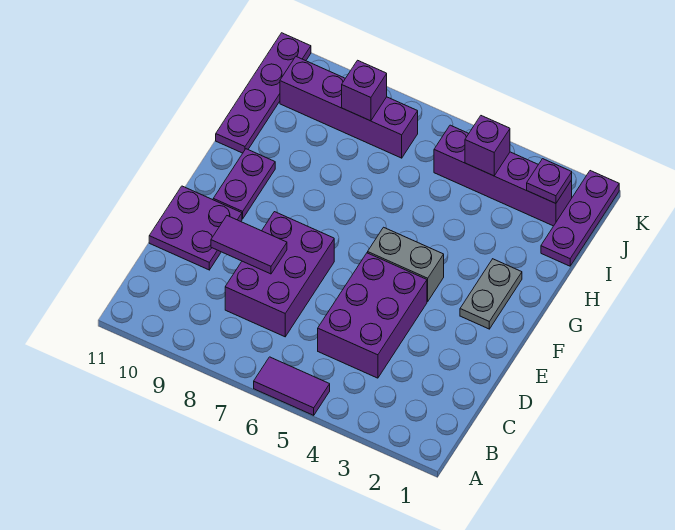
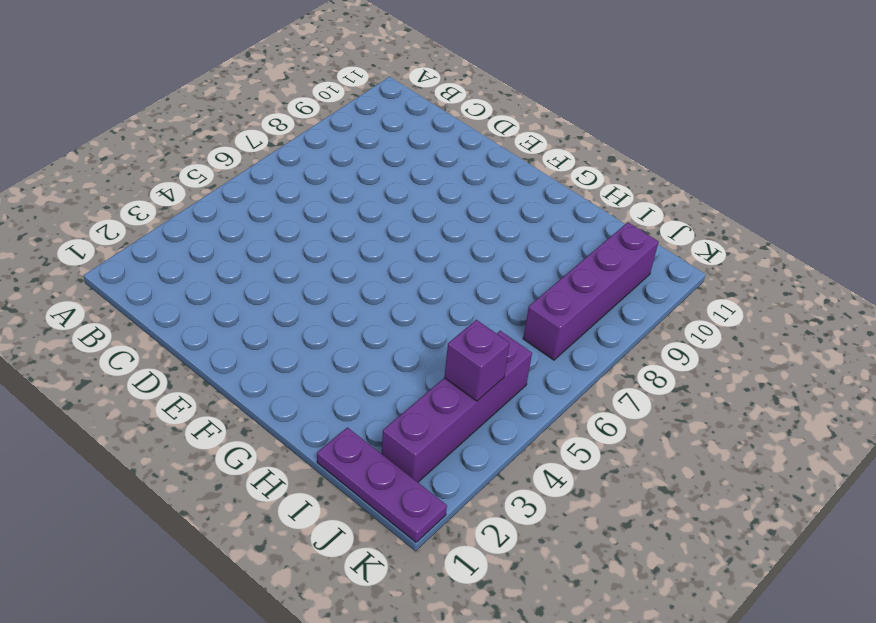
none -> purple 1x2 tile [254,357,330,415]
none -> purple 2x3 brick [318,253,427,378]
none -> purple 2x3 brick [225,212,334,337]

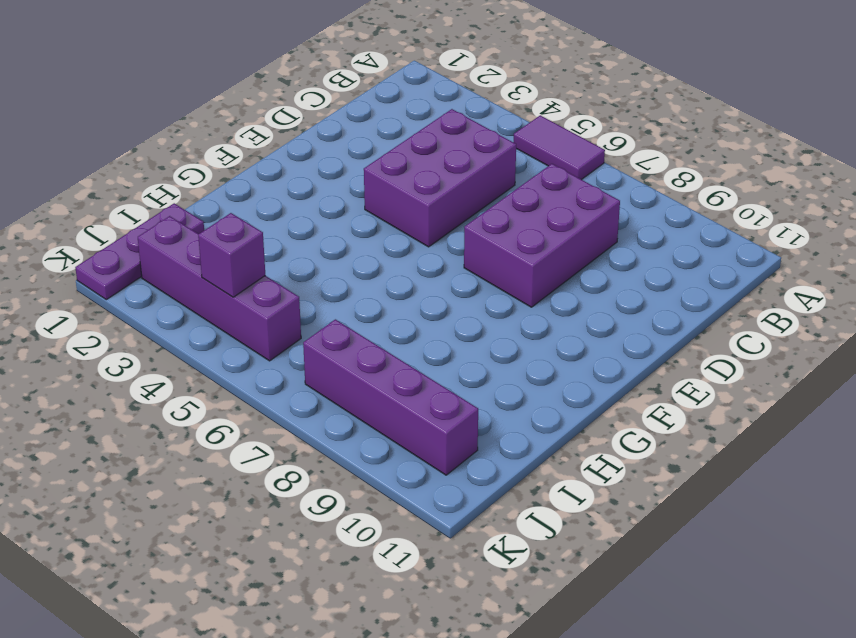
none -> purple 2x2 plate [149,186,242,270]
none -> grey 1x2 plate [460,259,522,329]
none -> grey 1x2 brick [368,227,444,301]

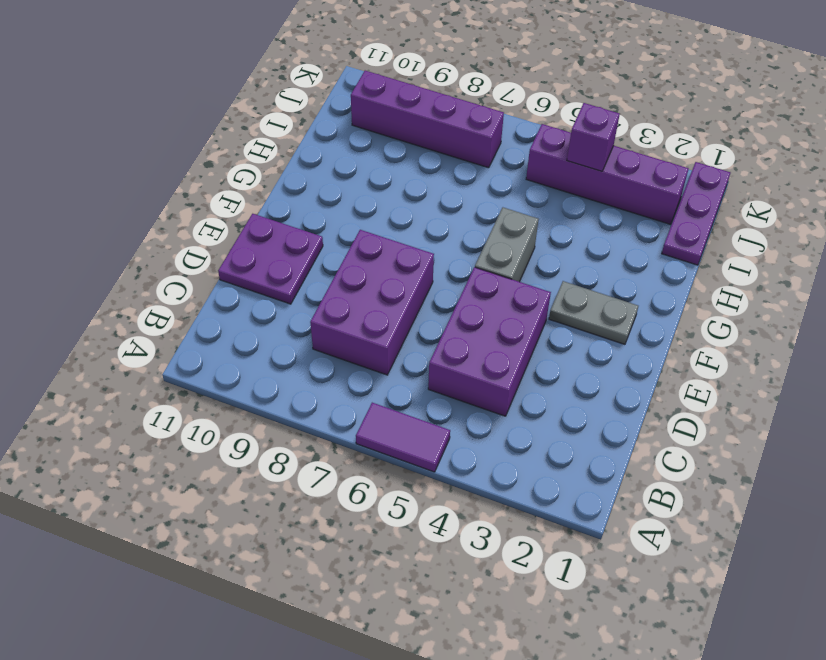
grey 1x2 plate [549,281,638,344] -> grey 1x2 plate turned to [460,259,522,329]
grey 1x2 brick [475,208,539,282] -> grey 1x2 brick turned to [368,227,444,301]
none -> purple 1x2 plate [213,149,275,219]
none -> purple 1x4 plate [216,33,311,153]
none -> purple 1x2 tile [211,216,287,274]

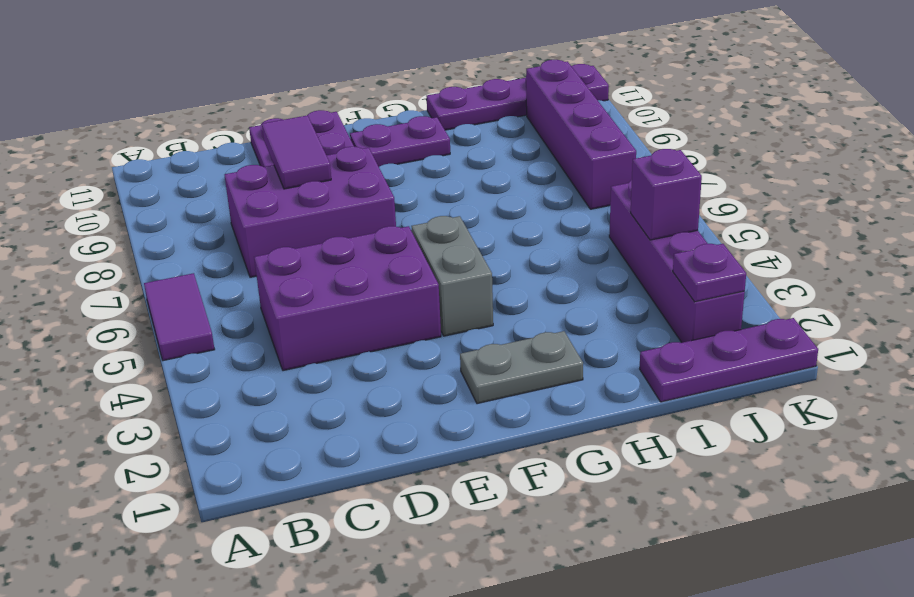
none -> purple 1x1 brick [342,60,387,121]

